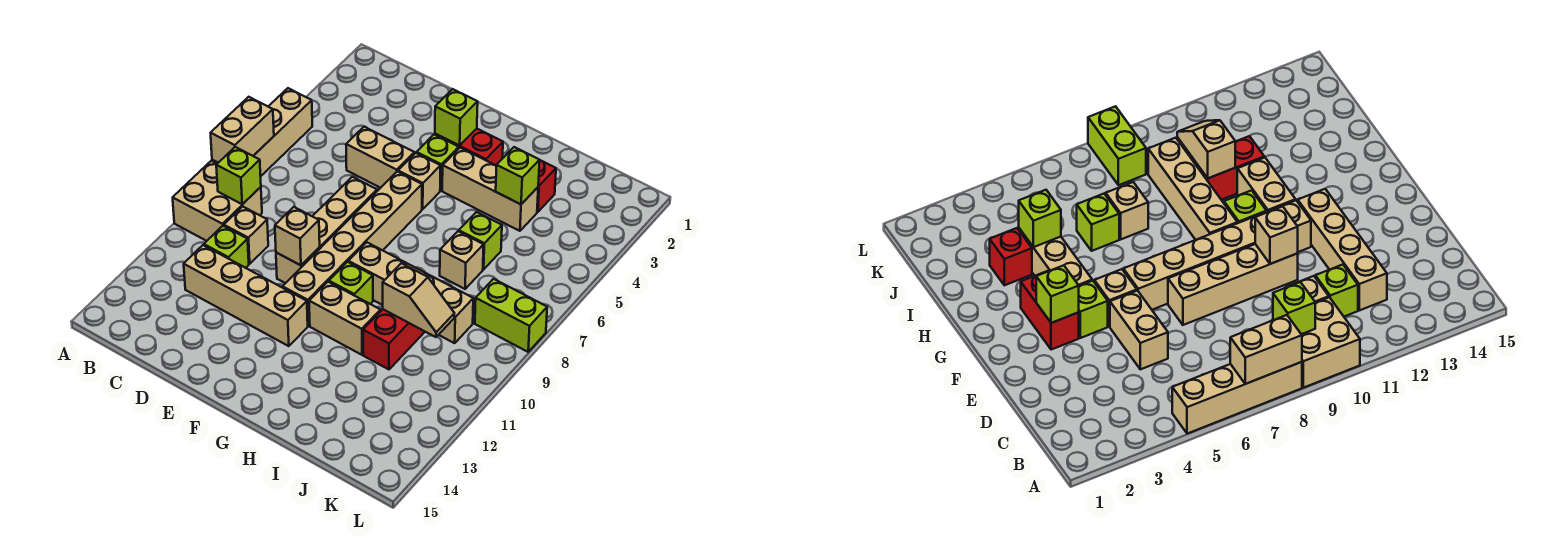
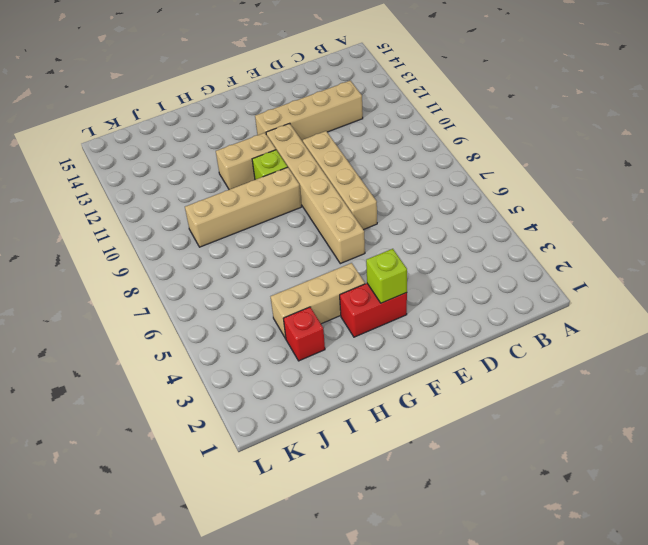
none -> tan 1x4 brick [212,88,312,176]
none -> tan 2x2 brick [173,161,262,241]
none -> tan 1x1 brick [224,206,268,264]

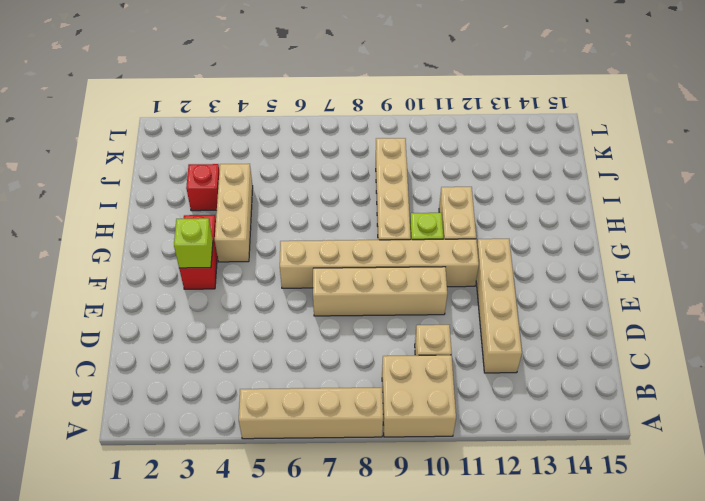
none -> lime 1x1 brick [204,226,249,268]
none -> tan 1x2 brick [346,127,414,188]
none -> lime 1x1 brick [417,134,459,191]

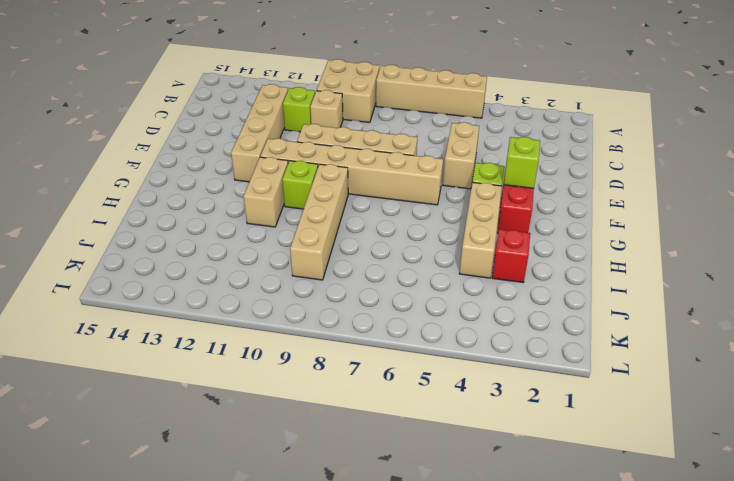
none -> tan 1x1 brick [398,153,441,209]
none -> lime 1x1 brick [459,212,502,269]
none -> tan 1x1 brick [440,231,484,289]

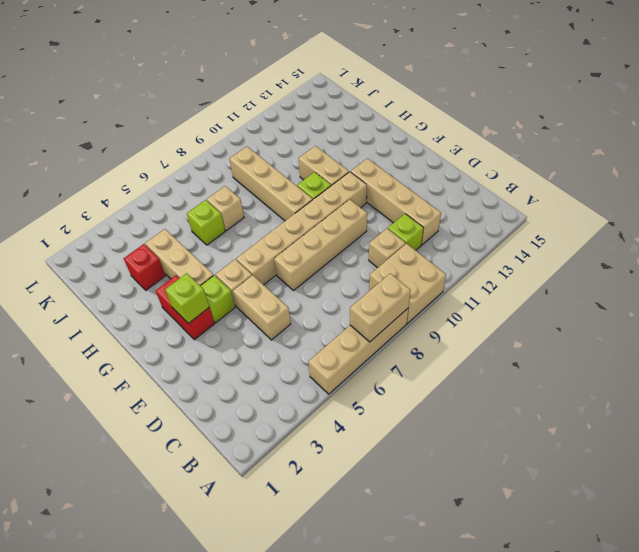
none -> red 1x2 brick [363,309,425,369]
none -> lime 1x2 brick [475,279,547,352]
none -> lime 1x1 brick [216,147,261,204]

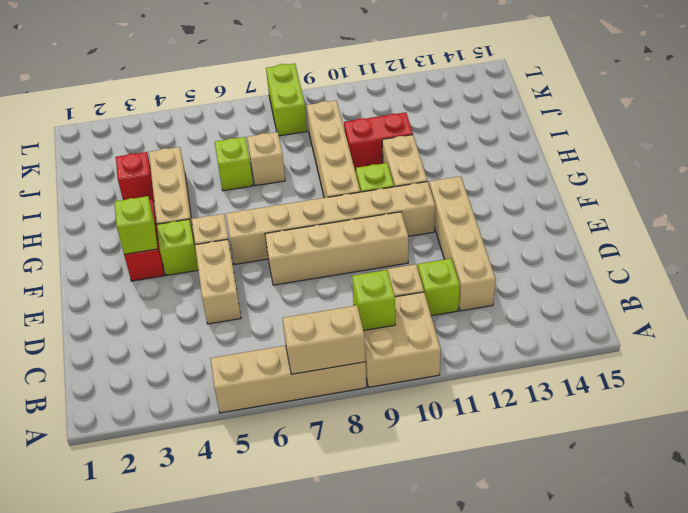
none -> tan 1x1 brick [275,207,320,265]
none -> lime 1x1 brick [496,147,540,204]
none -> tan 1x2 slope [383,263,454,337]

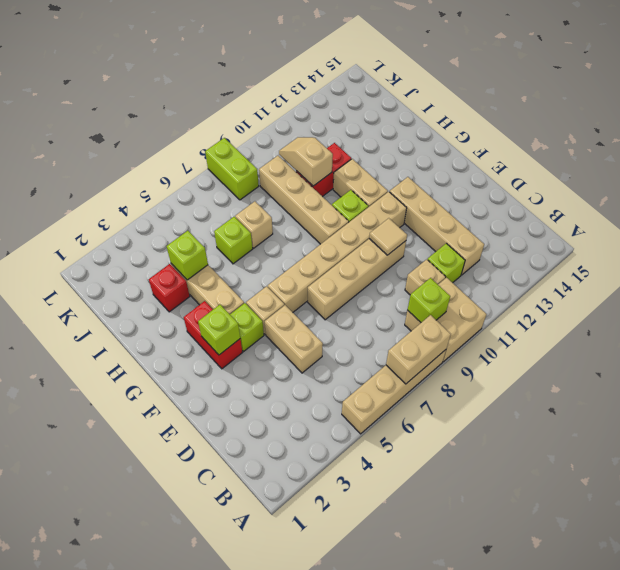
tan 1x1 tile [369,218,407,255] -> tan 1x1 brick [275,207,320,265]

